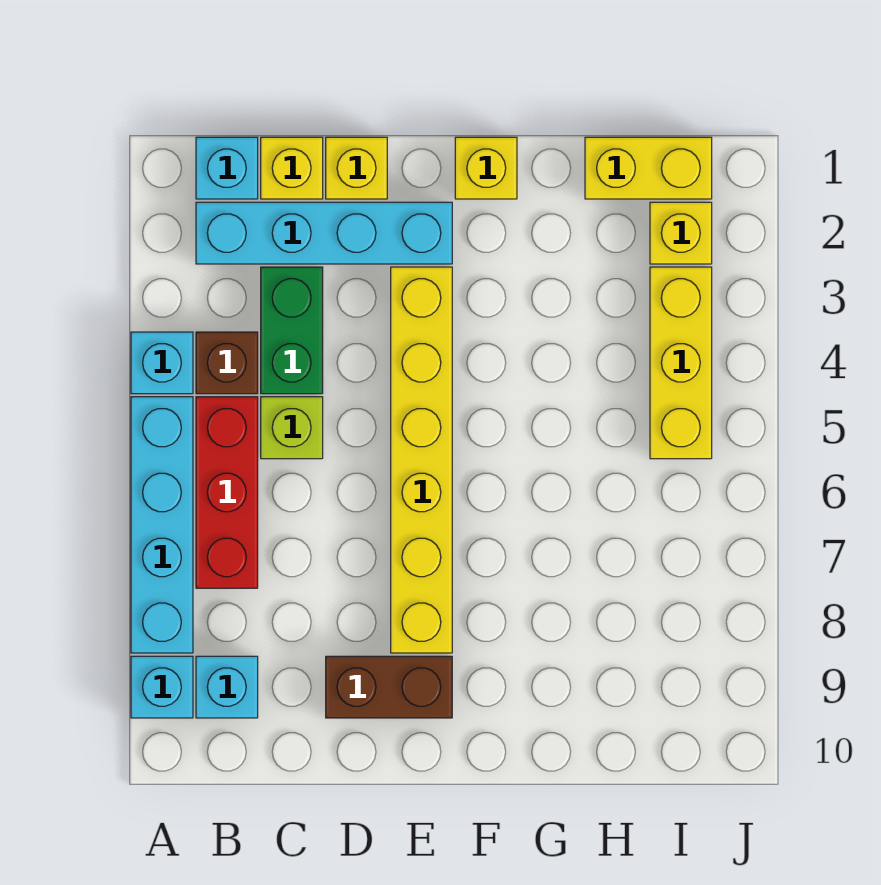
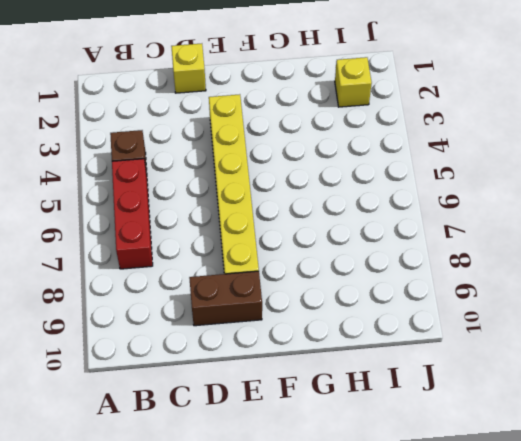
none -> cyan 1x1 brick [131,332,193,394]
none -> cyan 1x4 brick [131,397,193,653]
none -> cyan 1x1 brick [131,656,193,718]

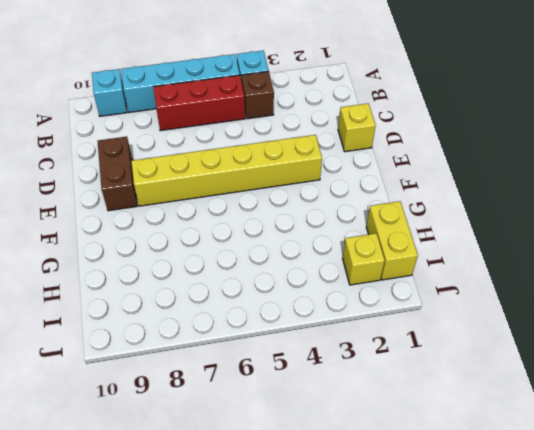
none -> cyan 1x1 brick [196,137,258,199]
none -> cyan 1x4 brick [196,202,452,264]
none -> cyan 1x1 brick [196,656,258,718]

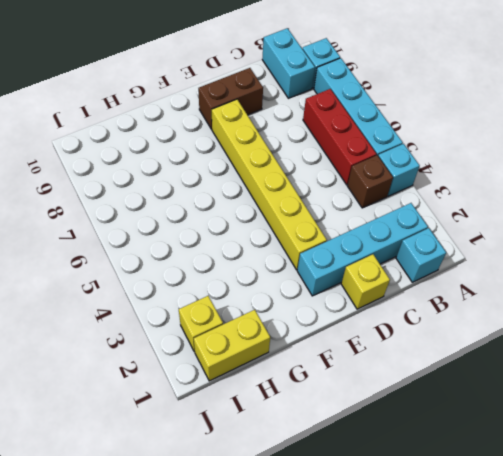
cyan 1x2 brick [262,28,315,98] -> cyan 1x1 brick [196,656,258,718]
none -> yellow 1x1 brick [261,137,323,199]
none -> green 1x2 brick [261,267,323,394]
none -> lime 1x1 brick [261,397,323,459]

